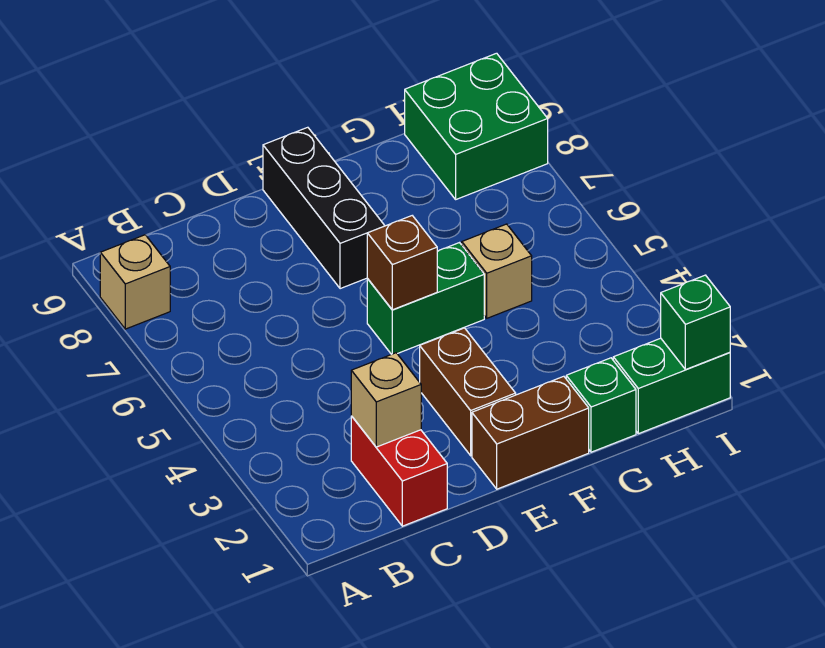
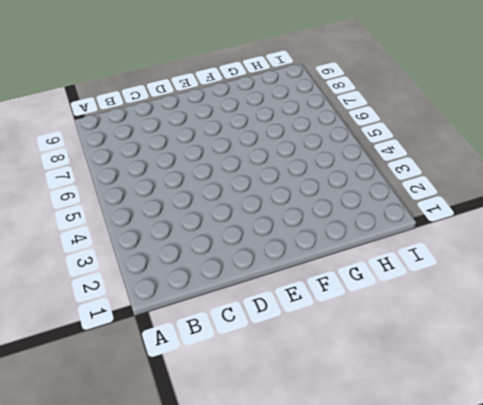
none -> tan 1x1 brick [100,235,170,329]
none -> red 1x2 brick [351,416,447,526]
none -> brown 1x2 brick [472,376,589,489]

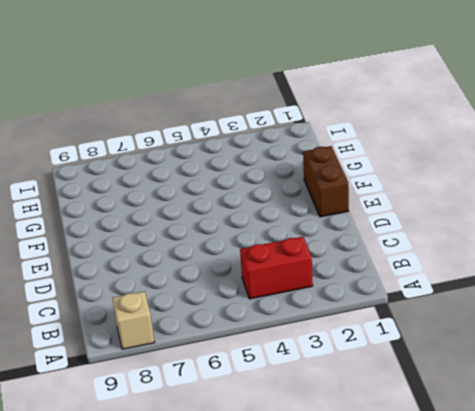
red 1x2 brick [240,237,313,299] -> red 1x2 brick moved to [351,416,447,526]
none -> brown 1x2 brick [420,328,516,456]
none -> green 1x2 brick [367,243,484,354]
none -> black 1x3 brick [263,127,385,289]

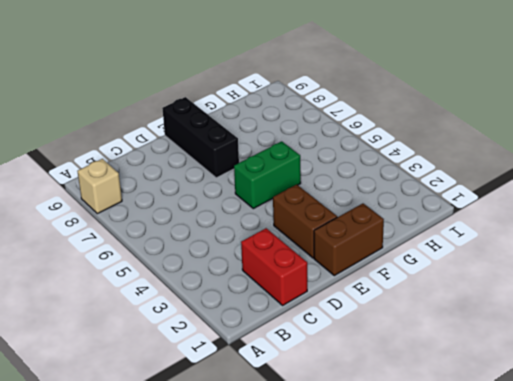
none -> green 1x1 brick [566,358,636,452]
none -> tan 1x1 brick [462,224,532,318]
none -> green 1x2 brick [613,338,730,434]

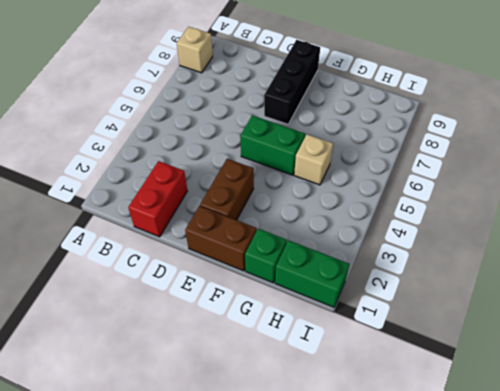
none -> green 2x2 brick [405,53,548,199]
none -> tan 1x1 brick [351,353,421,447]
none -> brown 1x1 brick [367,216,437,310]

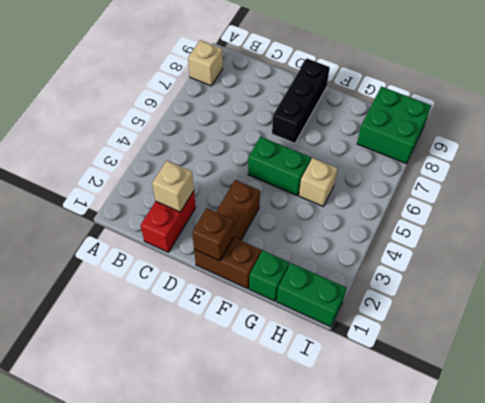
brown 1x1 brick [192,208,234,261] -> brown 1x1 brick moved to [367,216,437,310]
none -> green 1x1 brick [661,275,730,370]

